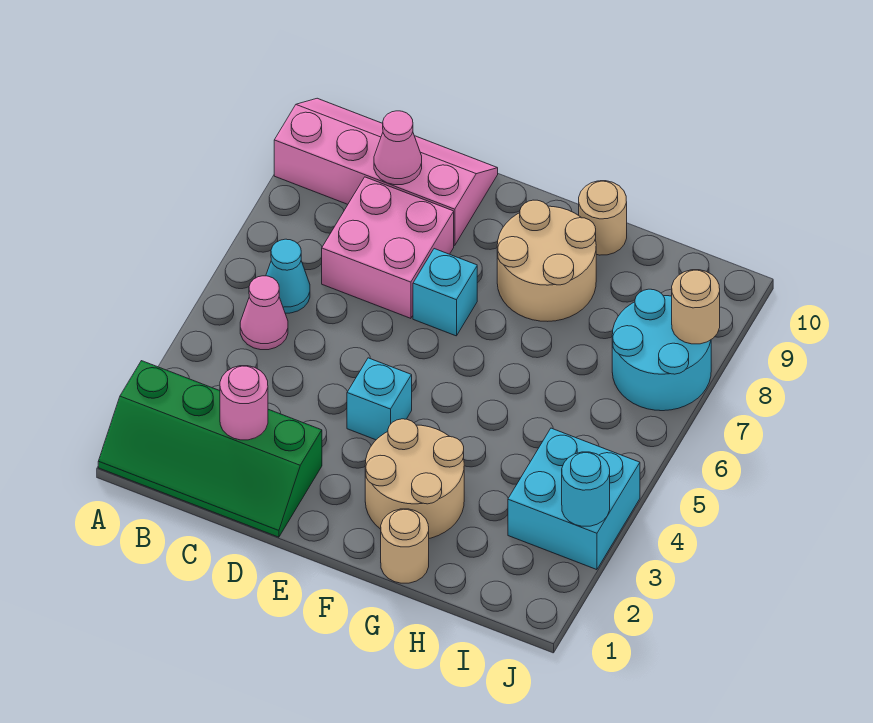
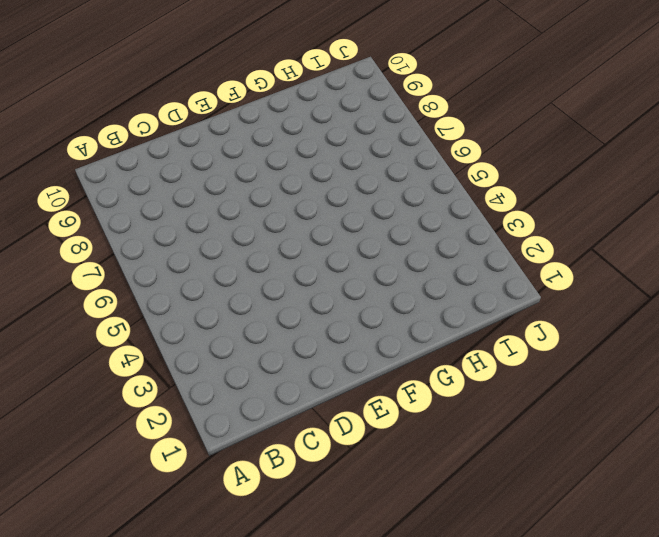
none -> green 2x4 slope [98,361,322,537]
none -> pink 2x4 slope [274,98,498,245]
none -> pink 1x1 cone [240,276,288,350]

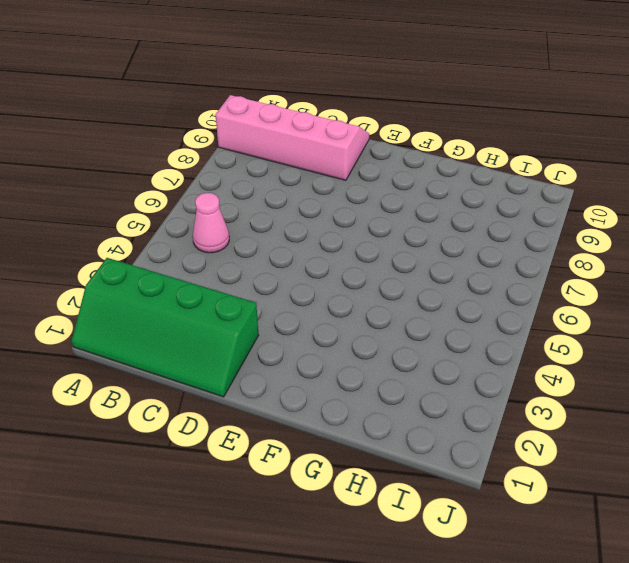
none -> cyan 1x1 cone [266,239,310,313]
none -> pink 2x2 brick [322,177,454,318]
none -> cyan 1x1 brick [347,358,412,440]

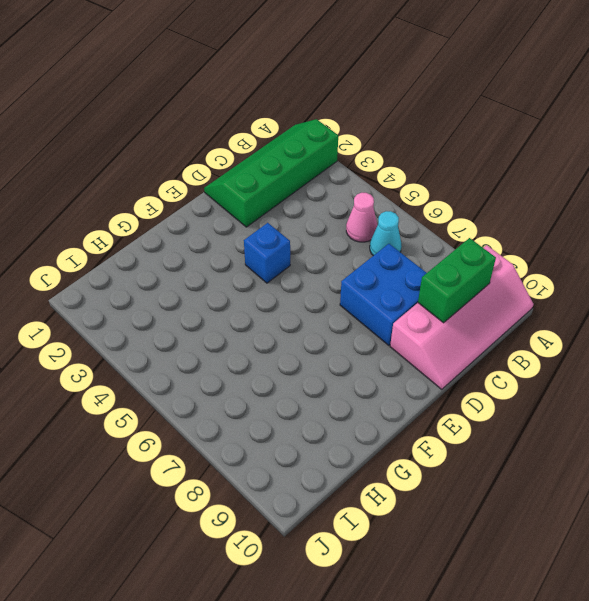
green 1x2 brick [418,238,496,323] -> pink 1x1 cone [374,111,422,185]
blue 2x2 brick [340,244,426,346] -> pink 2x2 brick [322,177,454,318]
blue 1x1 brick [244,223,290,283] -> cyan 1x1 brick [347,358,412,440]
none -> cyan 1x1 brick [413,249,477,336]
none -> tan 2x2 round brick [365,419,464,538]
none -> tan 2x2 round brick [497,200,596,321]

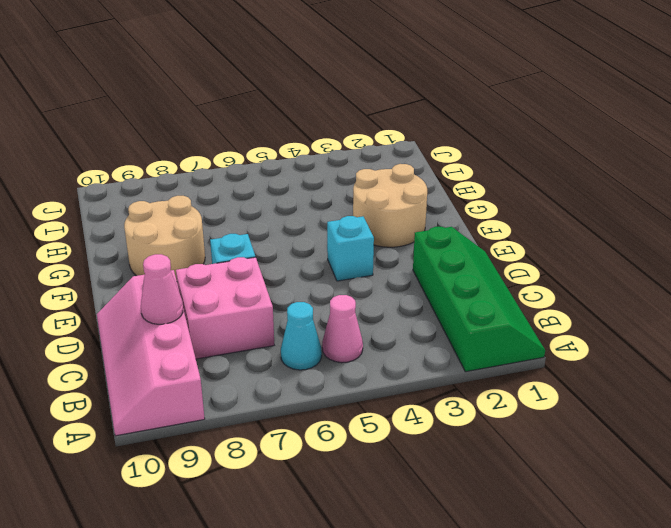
none -> tan 1x1 round brick [381,509,429,583]
none -> tan 1x1 round brick [579,181,627,255]
none -> cyan 2x2 brick [508,428,640,570]

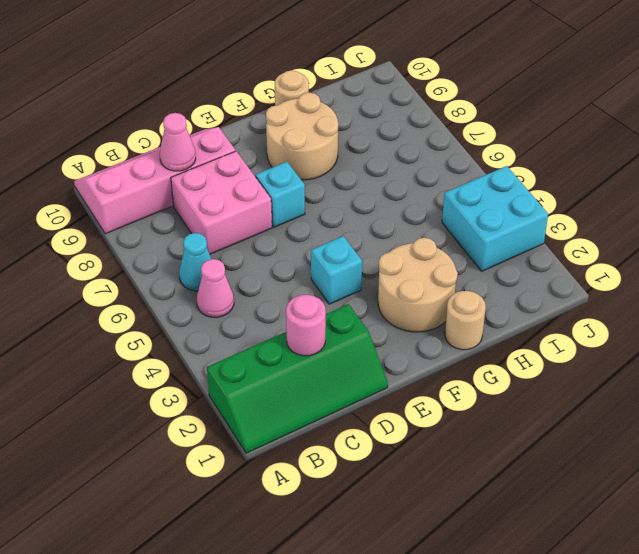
none -> cyan 2x2 round brick [612,289,711,411]
none -> cyan 1x1 round brick [562,452,610,526]
none -> tan 1x1 round brick [672,270,720,344]

